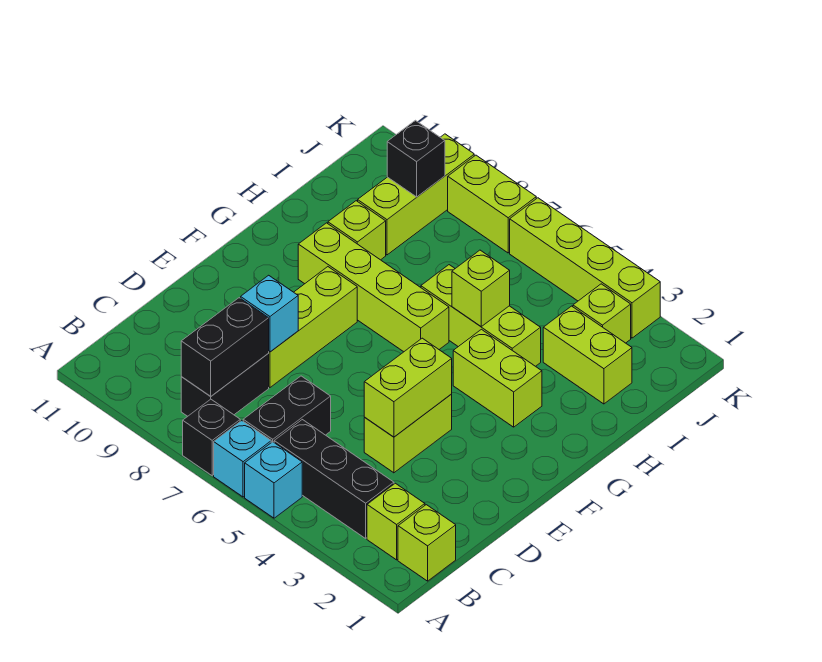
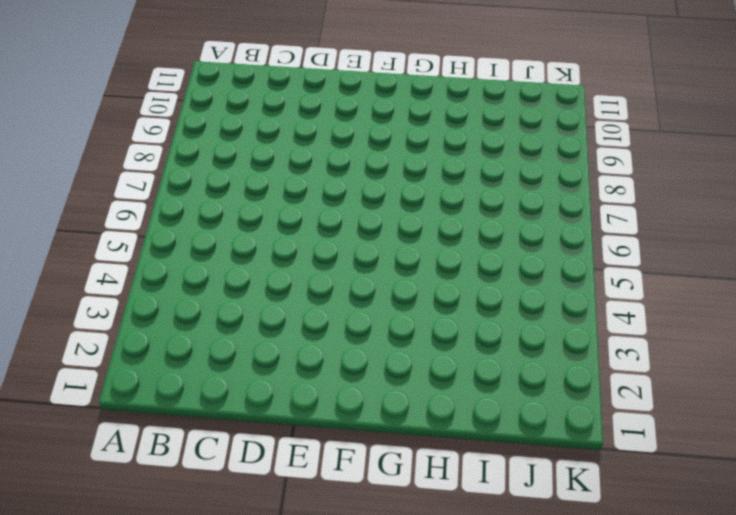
none -> cyan 1x1 brick [245,442,302,518]
none -> cyan 1x1 brick [214,421,271,497]
none -> black 1x1 brick [183,399,240,476]

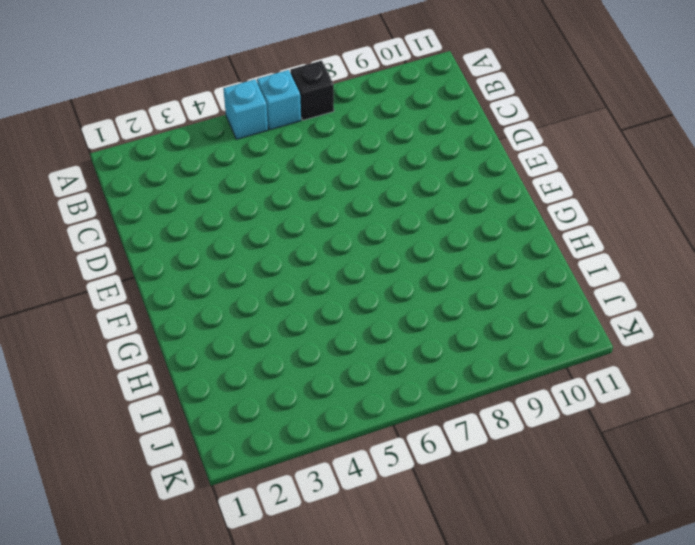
none -> lime 1x1 brick [398,505,456,581]
none -> lime 1x1 brick [367,483,425,560]
none -> black 1x3 brick [274,420,394,538]

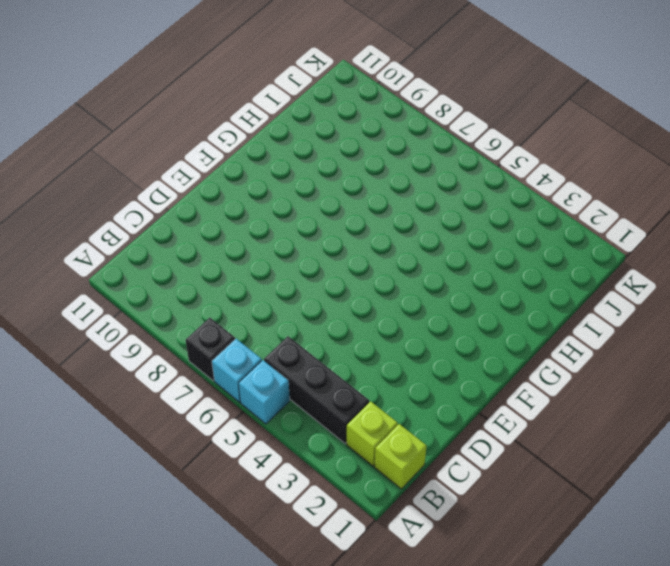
none -> black 1x2 brick [243,376,331,443]
none -> black 1x2 brick [181,354,269,416]
none -> lime 1x2 brick [364,394,452,473]

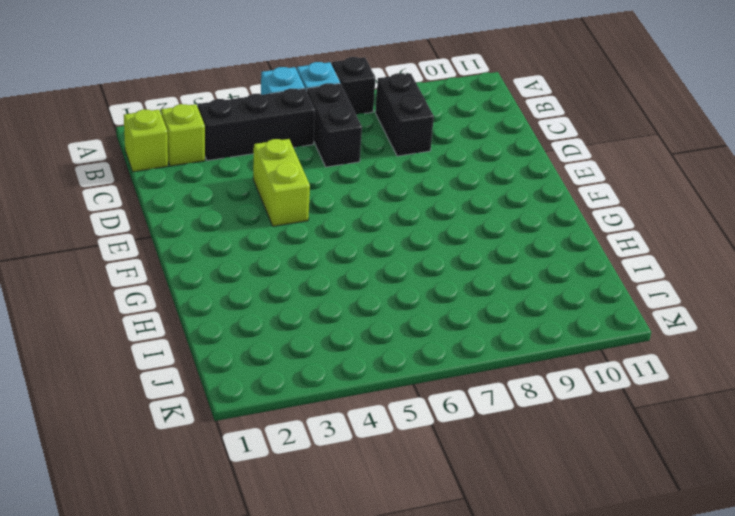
none -> lime 1x3 brick [268,267,357,387]
none -> lime 1x2 brick [453,329,542,427]
none -> lime 1x4 brick [298,223,449,352]

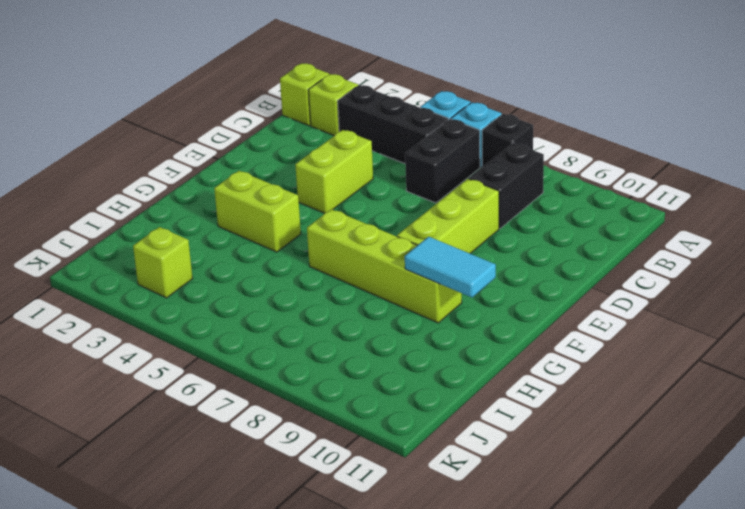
cyan 1x2 tile [405,237,496,297] -> none
none -> lime 1x3 brick [421,265,541,366]
none -> lime 1x1 brick [328,201,386,260]
none -> lime 1x2 brick [543,306,632,404]

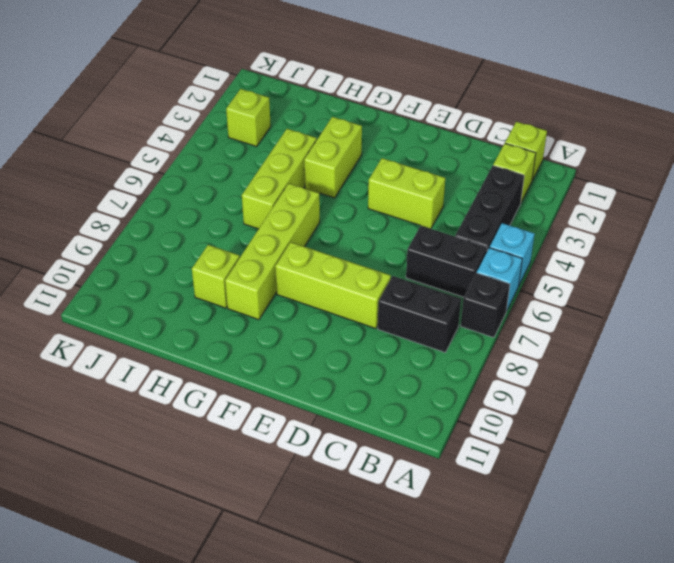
none -> lime 1x2 brick [543,306,632,404]
none -> lime 1x3 brick [358,134,474,255]
none -> lime 1x4 brick [510,198,660,338]

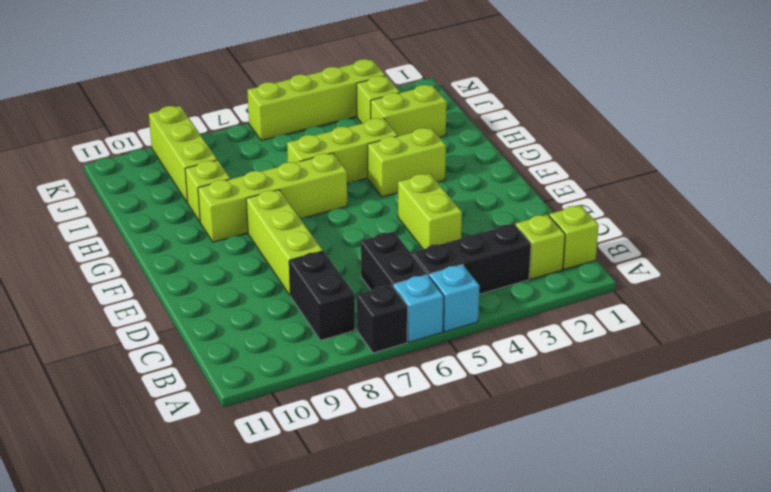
none -> lime 1x2 brick [448,155,536,253]
none -> black 1x2 brick [181,298,269,396]
none -> lime 1x2 brick [364,338,452,437]

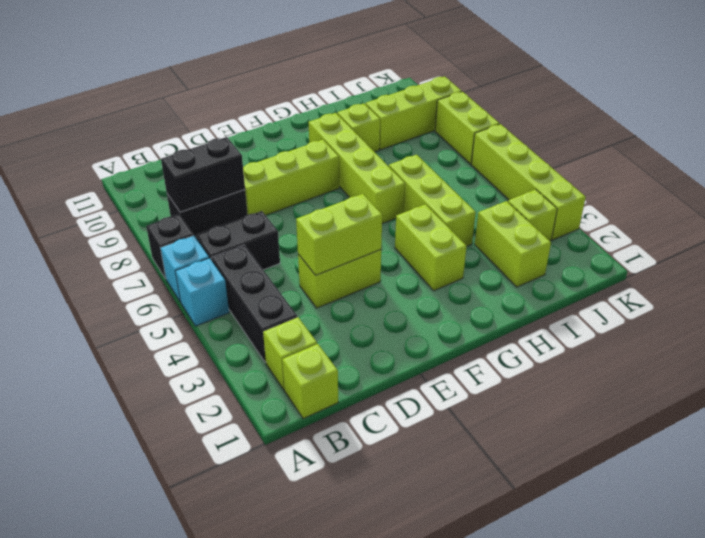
none -> cyan 1x1 brick [241,275,298,352]
none -> lime 1x1 brick [452,250,510,326]
none -> black 1x1 brick [387,120,445,197]

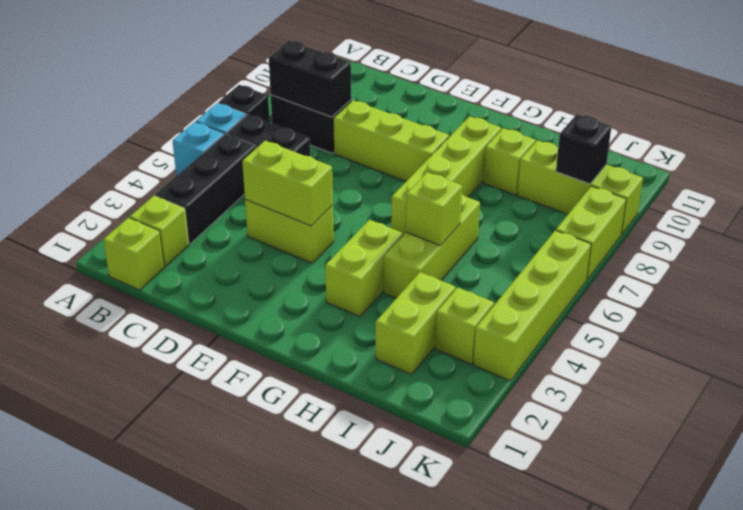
none -> cyan 1x1 brick [241,275,298,352]

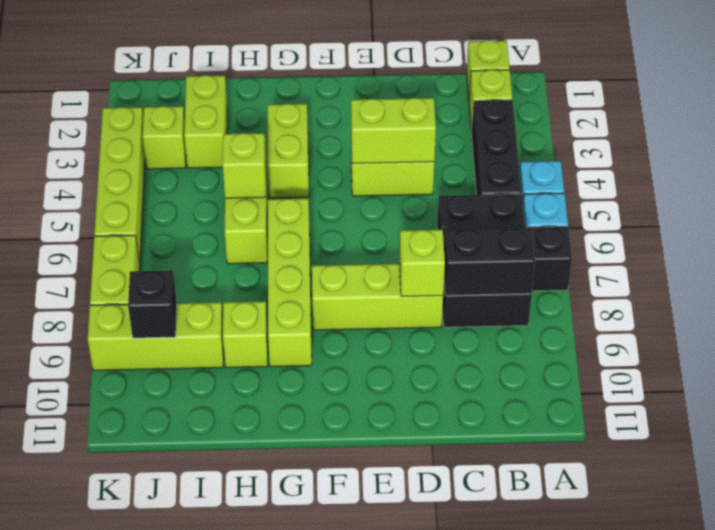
lime 1x1 brick [399,230,445,297] -> cyan 1x1 brick [241,275,298,352]

